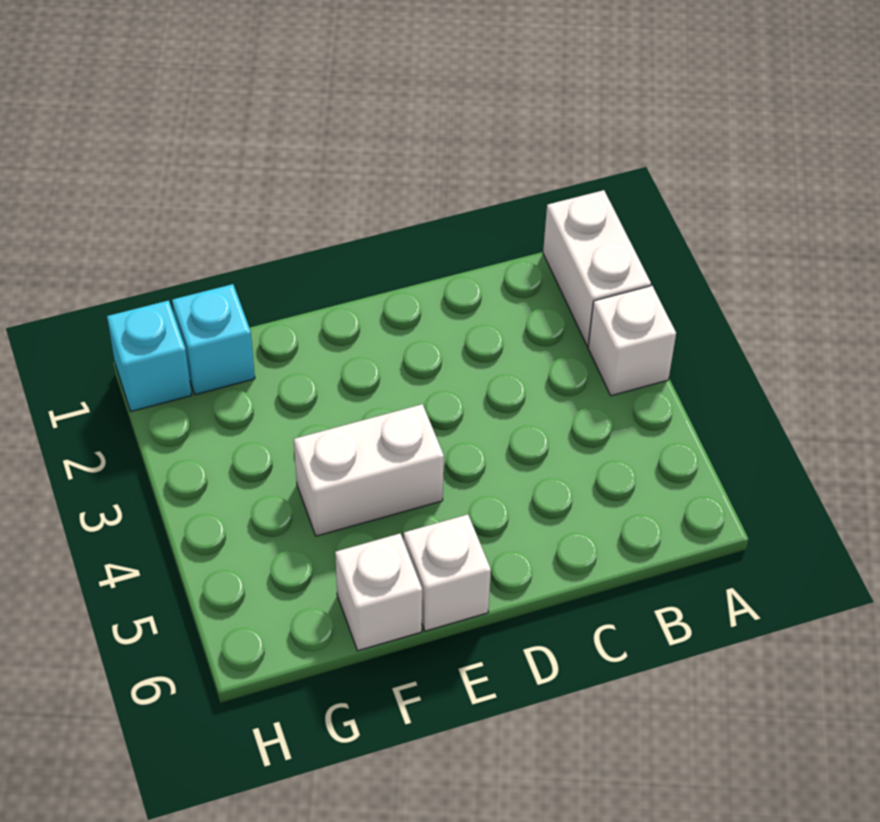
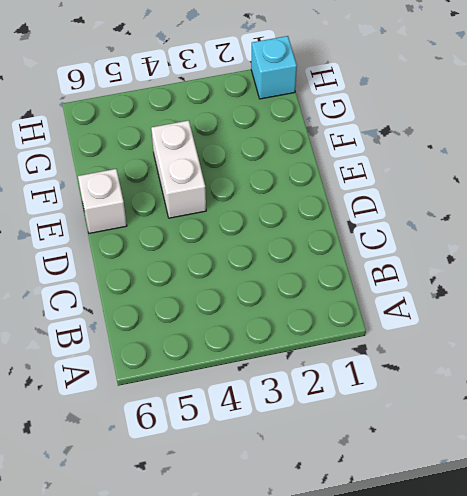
none -> white 1x2 brick [543,190,651,346]
none -> white 1x1 brick [588,286,676,396]

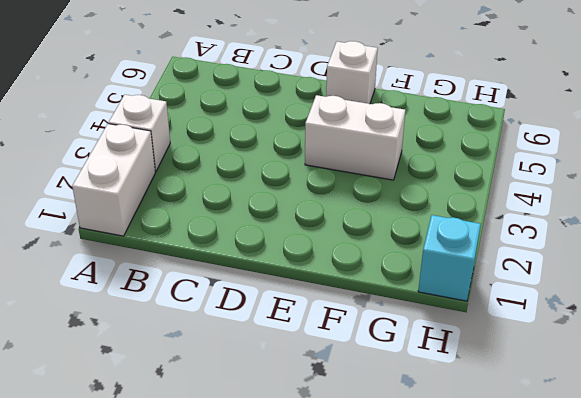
none -> white 1x1 brick [335,534,422,651]
none -> cyan 1x1 brick [172,284,255,395]

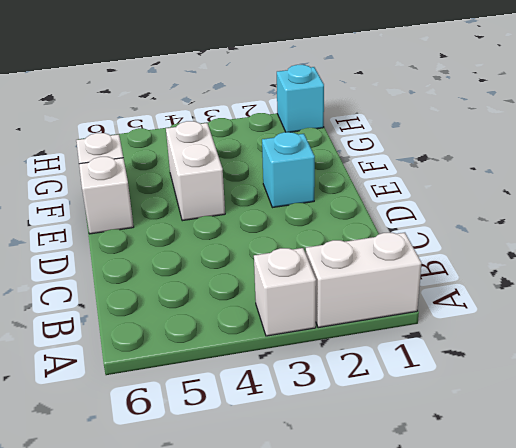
cyan 1x1 brick [262,132,315,208] -> cyan 1x1 brick moved to [172,284,255,395]

